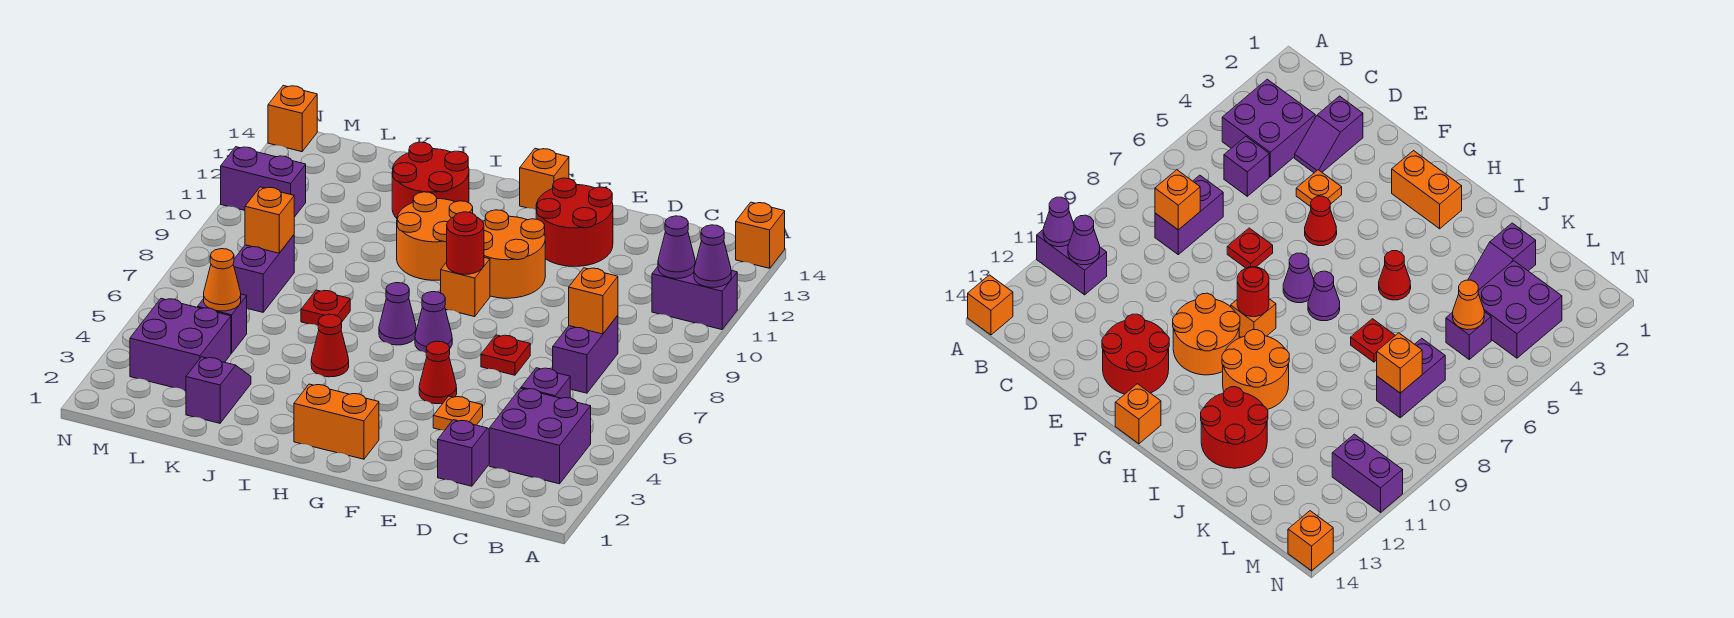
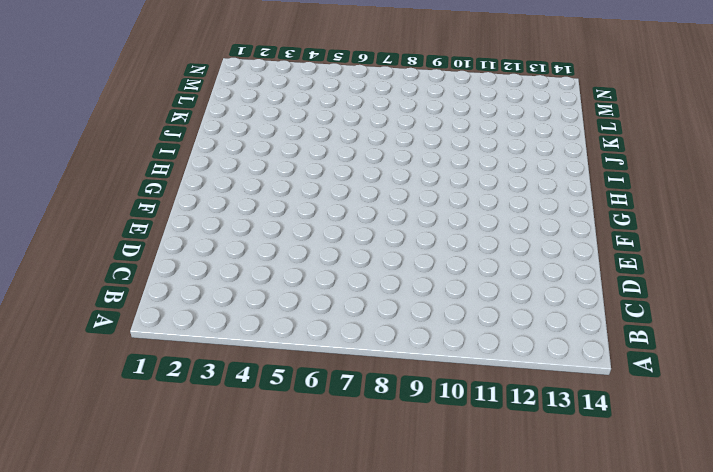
none -> purple 1x2 brick [652,261,737,330]
none -> orange 1x1 brick [736,202,785,268]
none -> purple 2x2 brick [489,388,591,484]
none -> purple 1x1 brick [521,368,570,398]

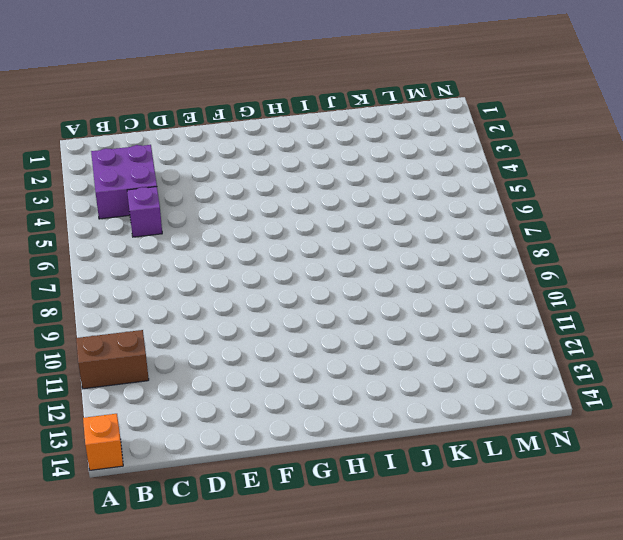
brown 1x2 brick [76,330,149,389] -> purple 1x2 brick [652,261,737,330]
none -> purple 1x2 brick [553,315,618,393]
none -> purple 1x2 slope [438,420,489,486]
none -> orange 1x1 plate [433,396,483,430]
none -> red 1x1 plate [481,335,530,375]

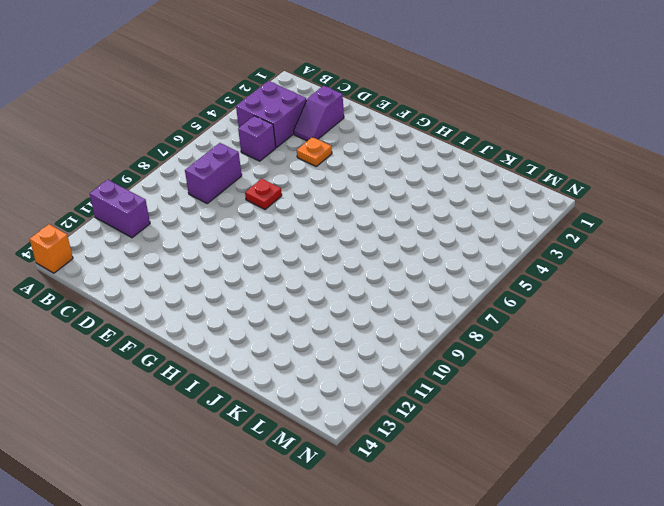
none -> red 2x2 round brick [536,178,613,266]
none -> red 1x1 cone [419,341,457,404]
none -> orange 2x2 round brick [482,210,545,298]
none -> orange 1x2 brick [294,384,379,459]

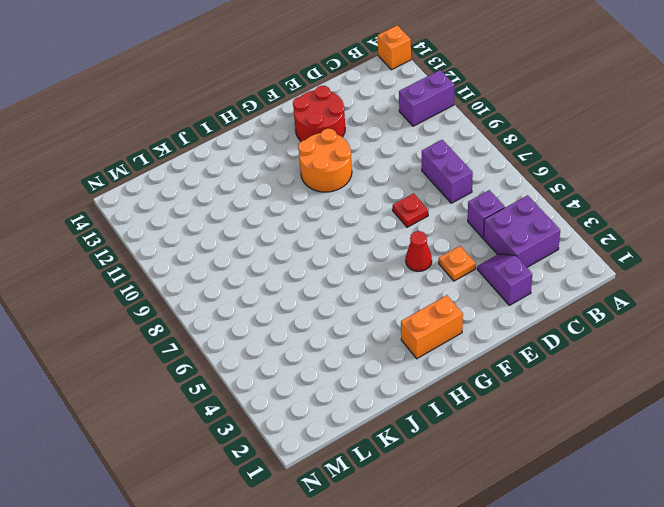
none -> purple 1x1 cone [415,292,452,353]
none -> orange 1x1 brick [441,257,490,317]
none -> orange 1x1 brick [520,148,569,209]
none -> purple 1x1 cone [379,283,416,345]

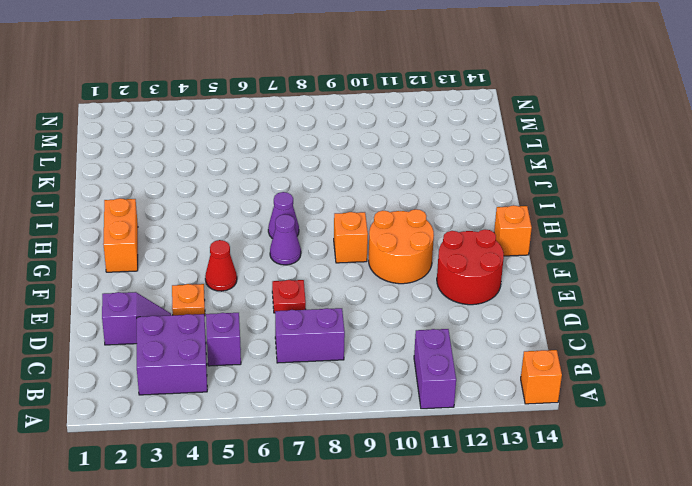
none -> orange 2x2 round brick [397,192,473,280]
none -> red 1x1 cone [311,314,349,377]
none -> red 2x2 round brick [392,142,469,218]
none -> red 1x1 plate [301,290,350,326]

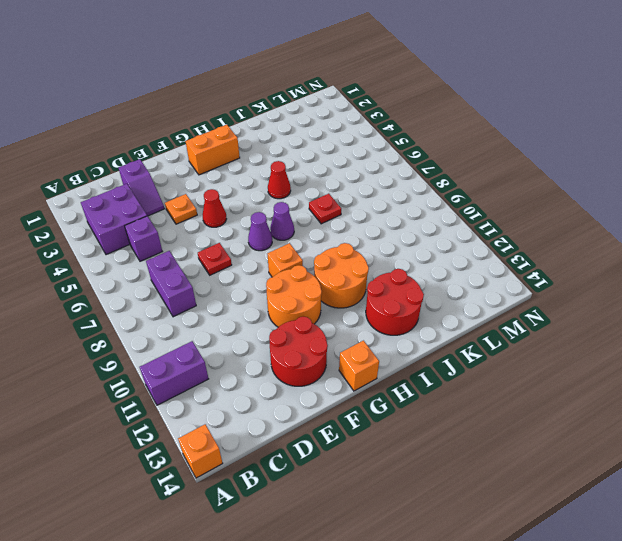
none -> purple 1x2 slope [186,357,251,423]
none -> purple 2x2 brick [130,299,231,391]
none -> purple 1x1 brick [198,294,247,353]
none -> purple 1x2 brick [233,235,294,312]

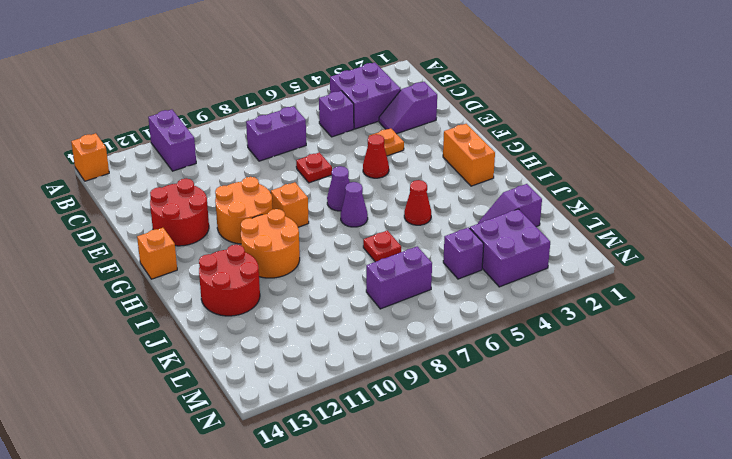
none -> purple 1x2 brick [221,147,306,217]
none -> orange 1x1 brick [268,86,317,152]
none -> purple 1x1 cone [694,225,731,287]
none -> purple 1x1 cone [658,216,695,278]

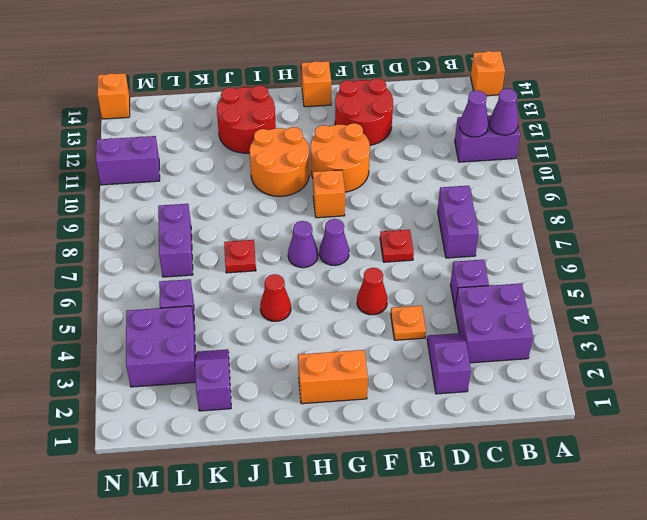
none -> orange 1x1 brick [569,268,618,334]
none -> red 1x1 round brick [447,212,484,274]
none -> orange 1x1 cone [204,249,241,311]
none -> orange 1x1 brick [245,187,294,253]

